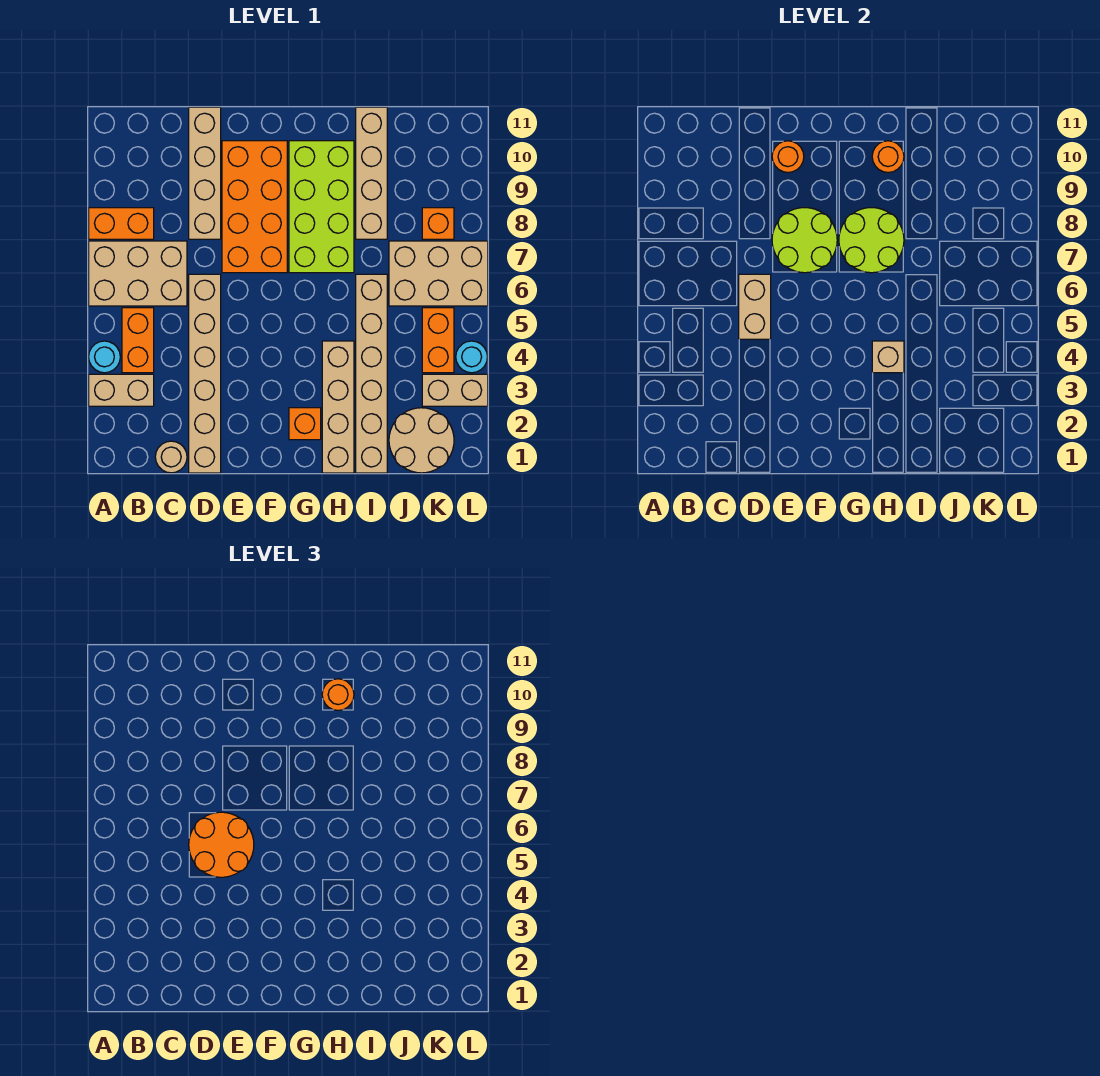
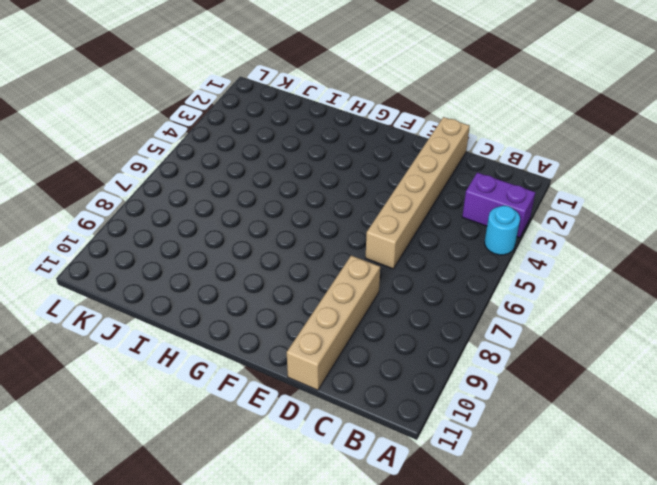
purple 1x2 brick [462,172,535,238] -> tan 1x2 brick [89,374,154,406]
none -> tan 2x3 brick [89,241,187,306]
none -> orange 1x2 brick [89,208,154,239]
none -> orange 1x2 brick [122,308,154,373]

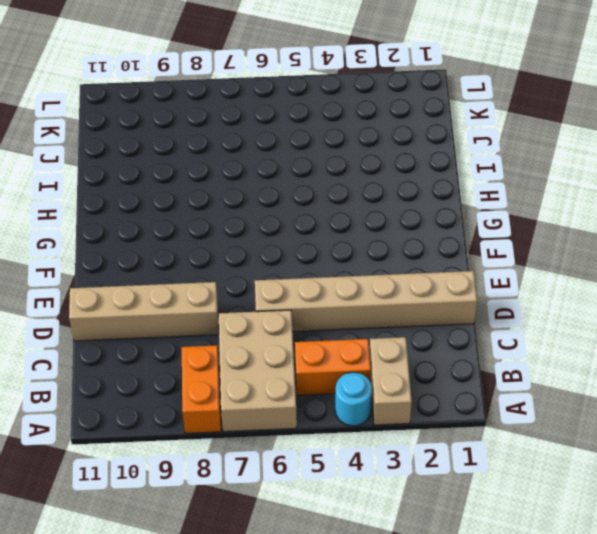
none -> tan 1x1 round brick [155,441,187,473]
none -> orange 2x4 brick [222,141,287,273]
none -> orange 1x1 brick [289,408,321,440]

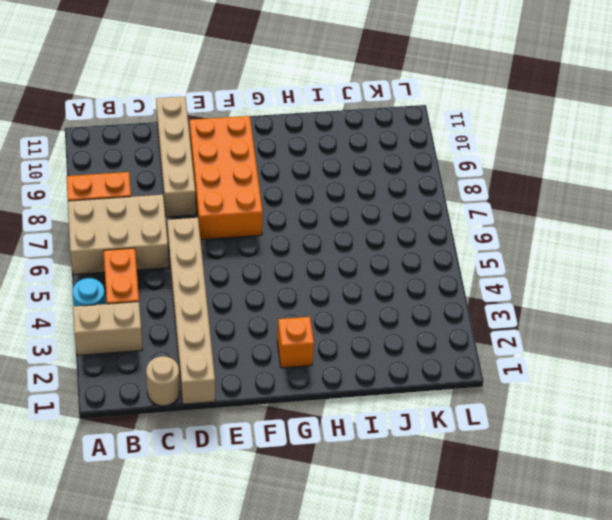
none -> lime 2x4 brick [289,141,354,273]
none -> tan 1x4 brick [322,341,354,473]
none -> tan 1x6 brick [356,274,387,473]

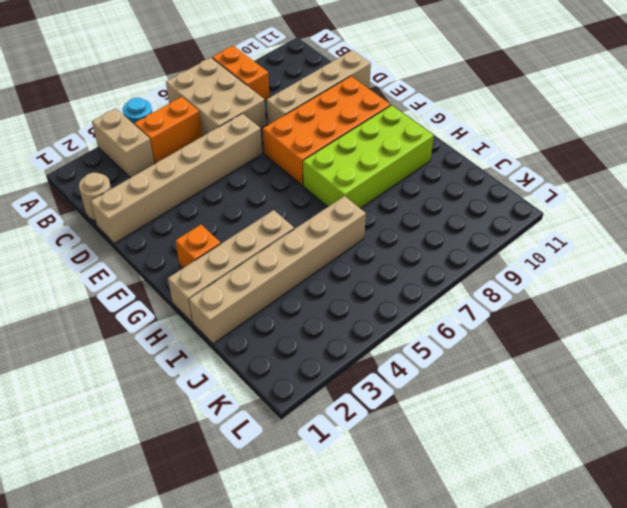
none -> tan 1x4 brick [356,107,387,239]
none -> tan 2x2 round brick [389,408,454,473]
none -> tan 2x3 brick [389,241,488,306]

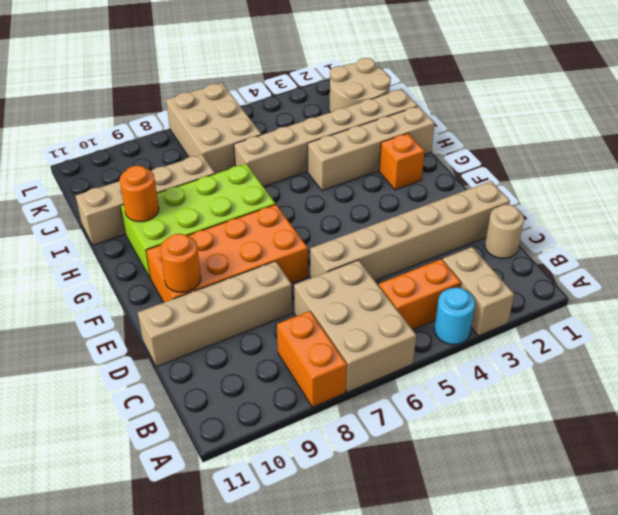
none -> tan 1x2 brick [422,374,488,406]
none -> orange 1x2 brick [422,308,454,373]
none -> orange 1x1 brick [422,208,454,239]

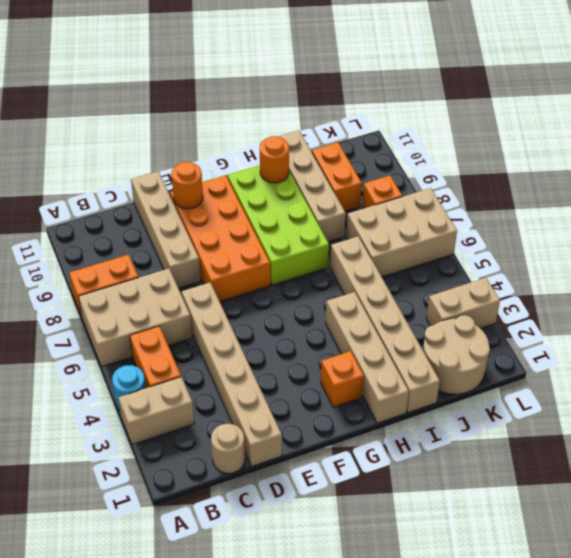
orange 1x2 brick [312,142,362,211] -> orange 1x2 brick moved to [422,308,454,373]
none -> cyan 1x1 round brick [456,341,487,373]
none -> tan 1x2 brick [739,274,771,339]
none -> lime 2x2 round brick [772,208,837,273]

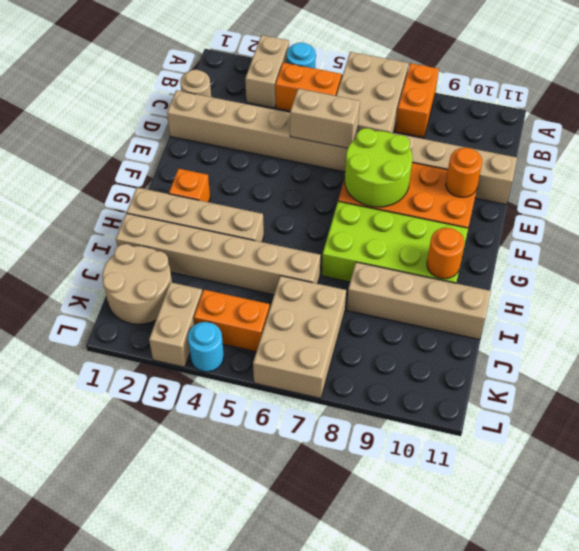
none -> orange 1x1 brick [422,208,454,239]
none -> lime 2x2 round brick [839,208,904,273]
none -> tan 1x1 brick [872,341,904,373]

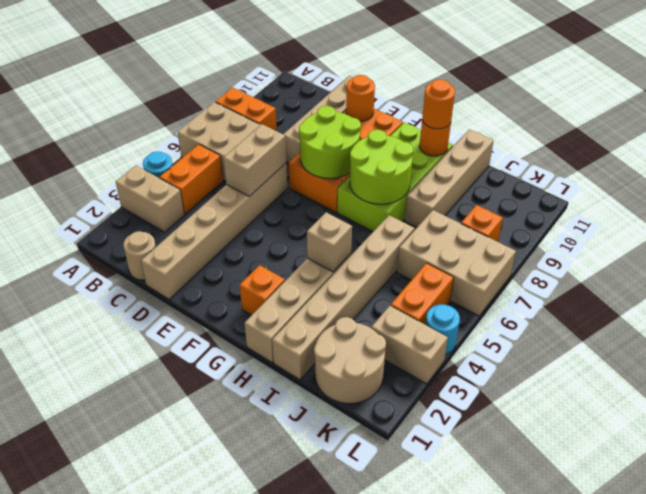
none -> orange 2x2 round brick [189,812,254,877]

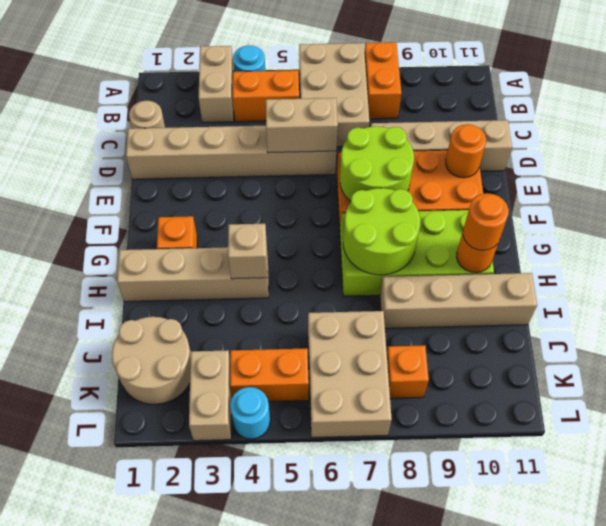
none -> tan 1x6 brick [356,274,387,473]
none -> orange 2x2 round brick [189,812,254,877]

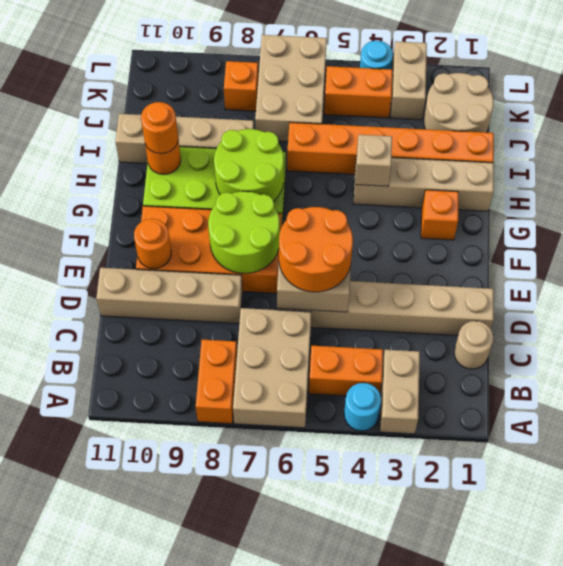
orange 1x6 brick [287,122,494,174] -> tan 1x6 brick [356,274,387,473]

